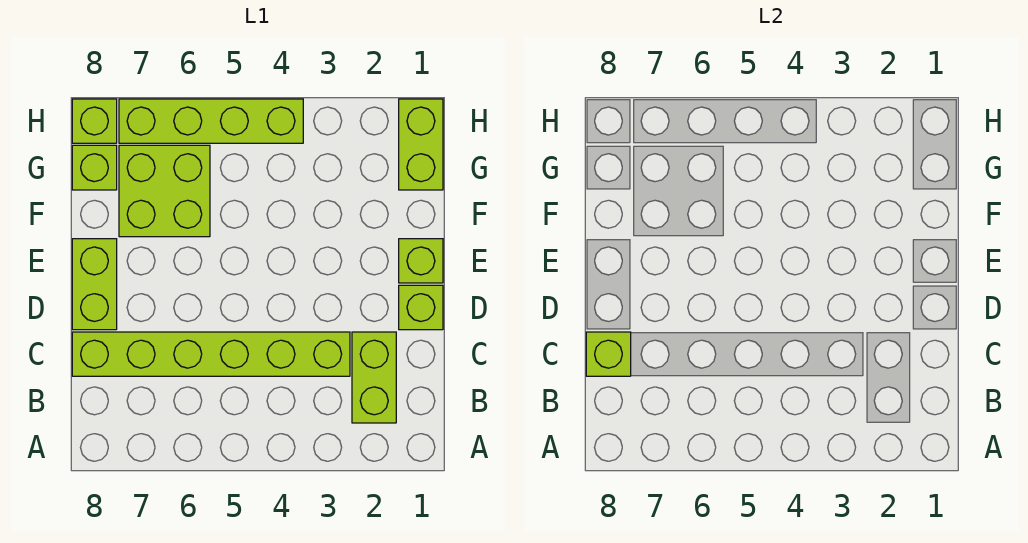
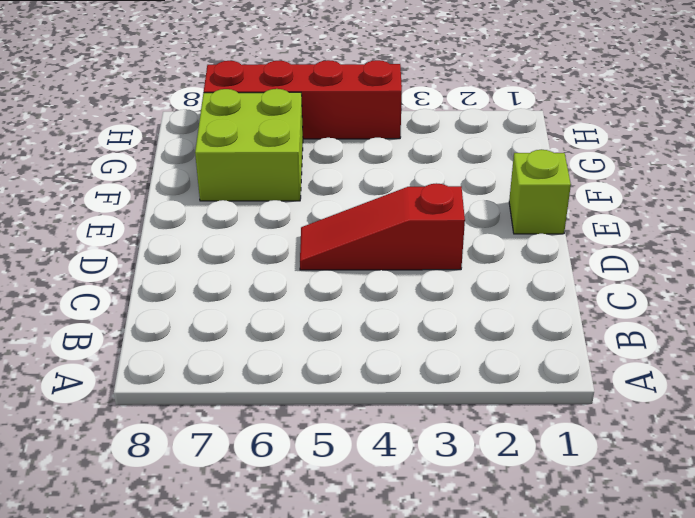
red 1x3 slope [300,183,465,270] -> none
red 1x4 brick [204,60,402,139] -> lime 1x4 brick [119,99,303,143]
none -> lime 1x2 brick [352,332,396,423]
none -> lime 1x6 brick [72,332,350,376]

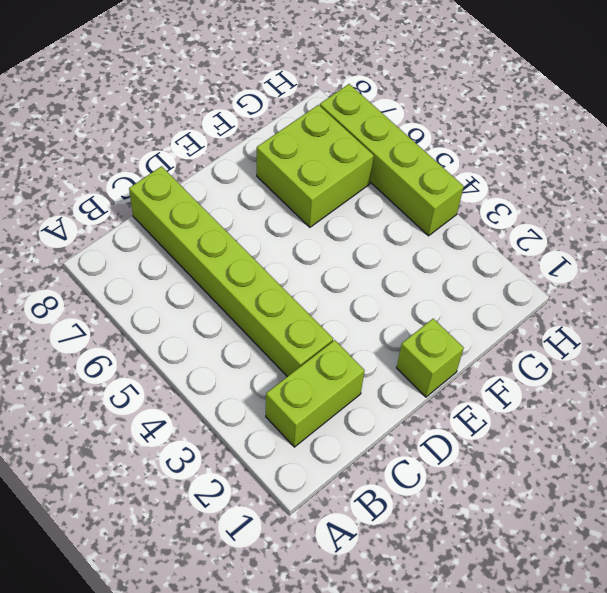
none -> lime 1x1 brick [399,285,443,330]
none -> lime 1x2 brick [72,239,117,330]

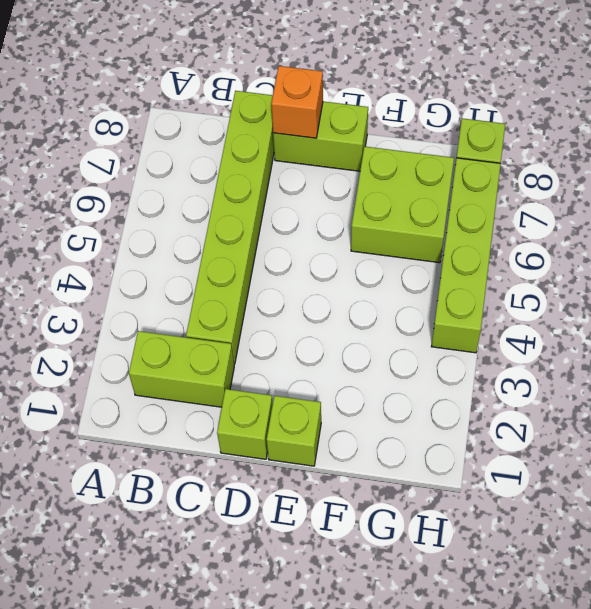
orange 1x1 brick [271,66,323,138] -> none
none -> lime 1x2 brick [399,99,443,190]
none -> lime 1x1 brick [72,145,117,190]

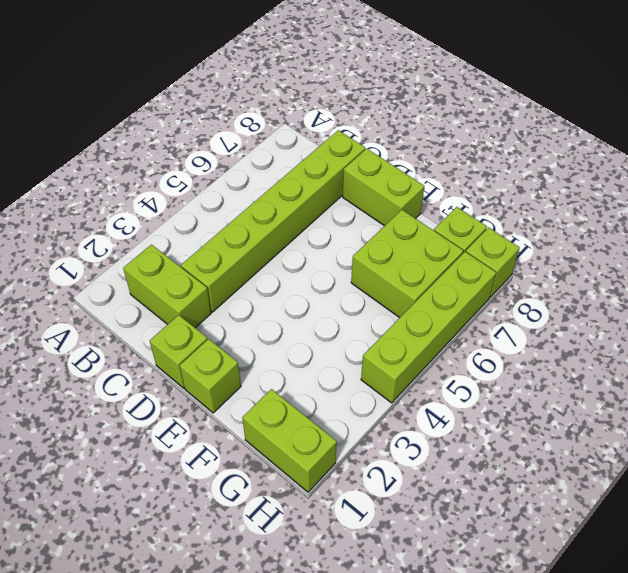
none -> lime 1x1 brick [586,332,631,376]

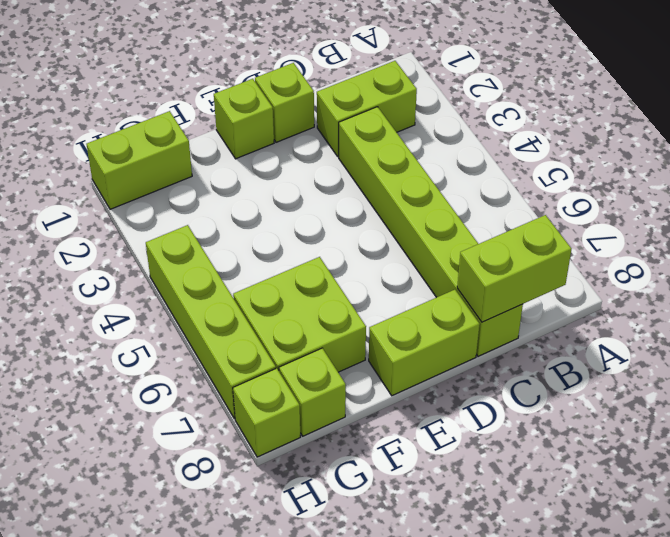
lime 1x2 brick [457,215,571,322] -> lime 1x1 brick [586,332,631,376]

